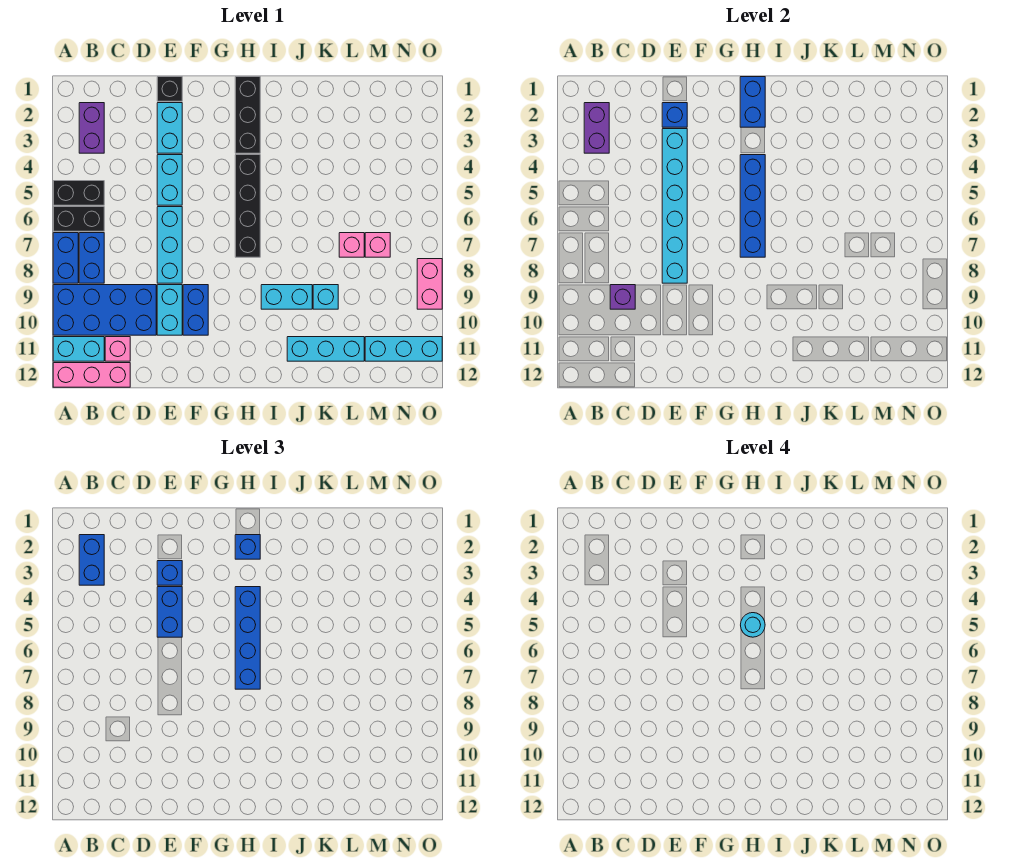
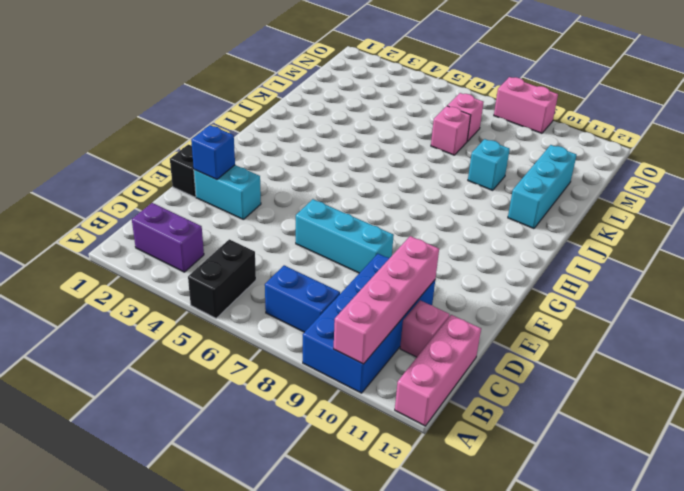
pink 1x4 brick [334,236,439,364] -> none
none -> black 1x2 brick [53,207,104,231]
none -> blue 1x2 brick [53,233,78,283]
none -> cyan 1x2 brick [53,337,104,361]
none -> cyan 1x2 brick [157,155,182,205]

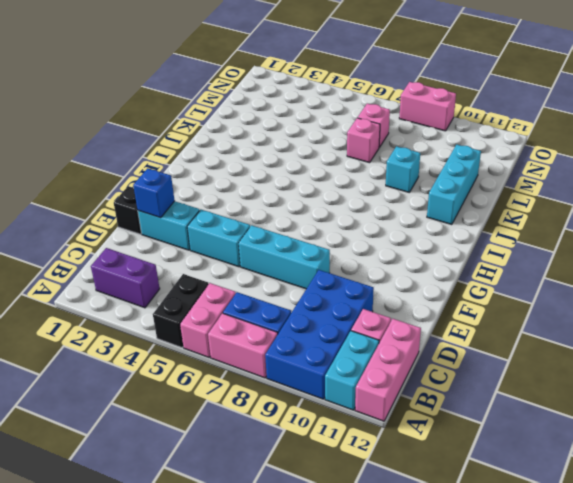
pink 1x2 brick [180,283,236,357] -> black 1x2 brick [53,207,104,231]
pink 1x2 brick [208,313,278,378] -> blue 1x2 brick [53,233,78,283]
none -> cyan 1x2 brick [157,285,182,335]
none -> blue 1x2 brick [183,285,208,335]
none -> black 1x3 brick [235,77,260,153]
none -> black 1x4 brick [235,155,260,257]

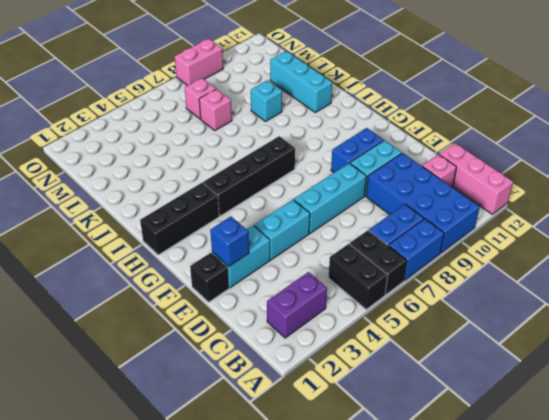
none -> cyan 1x2 brick [53,337,104,361]
none -> cyan 1x2 brick [261,285,312,309]
none -> cyan 1x3 brick [365,337,442,361]
none -> purple 1x2 brick [584,103,609,153]

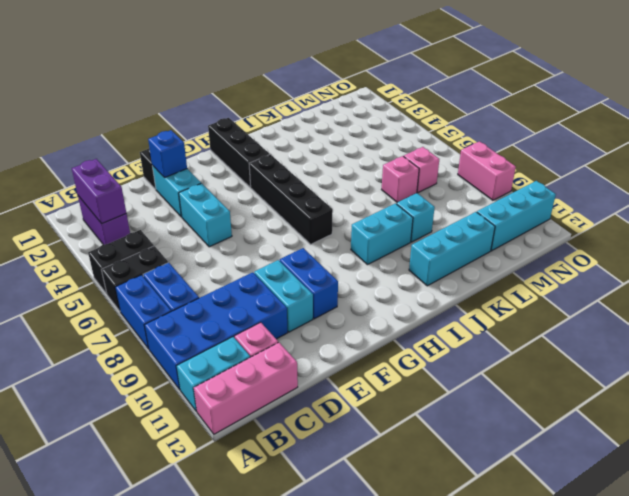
none -> cyan 1x3 brick [157,207,182,283]
none -> purple 1x1 brick [610,285,635,309]
none -> cyan 1x6 brick [662,129,687,283]
none -> blue 1x2 brick [740,77,765,127]

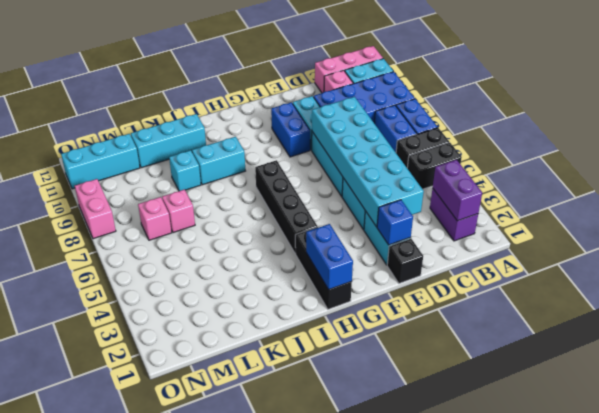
cyan 2x6 brick [312,97,424,227] -> cyan 1x6 brick [662,129,687,283]
none -> purple 1x1 brick [610,285,635,309]
none -> blue 1x4 brick [740,155,765,257]
none -> blue 1x2 brick [79,535,104,585]
none -> blue 1x1 brick [157,561,182,585]

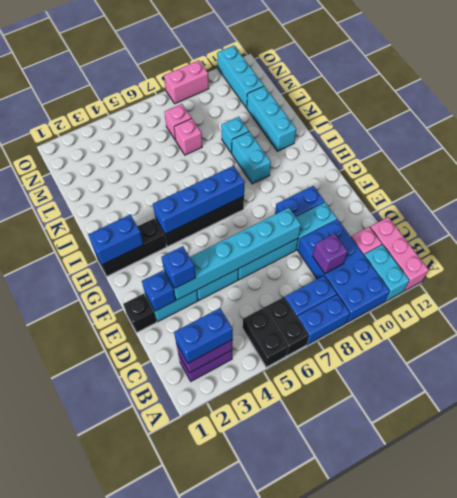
none -> blue 1x2 brick [157,587,182,637]
none -> blue 1x1 brick [235,535,260,559]
none -> blue 1x4 brick [235,587,260,689]
none -> cyan 1x1 round brick [741,613,765,637]

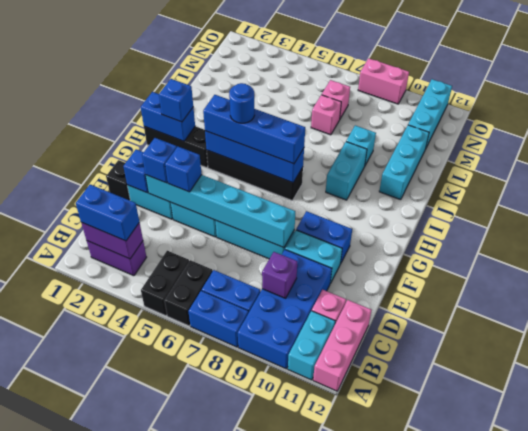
blue 1x1 brick [165,147,202,192] -> blue 1x2 brick [157,587,182,637]
blue 1x1 round brick [229,83,254,123] -> cyan 1x1 round brick [741,613,765,637]

